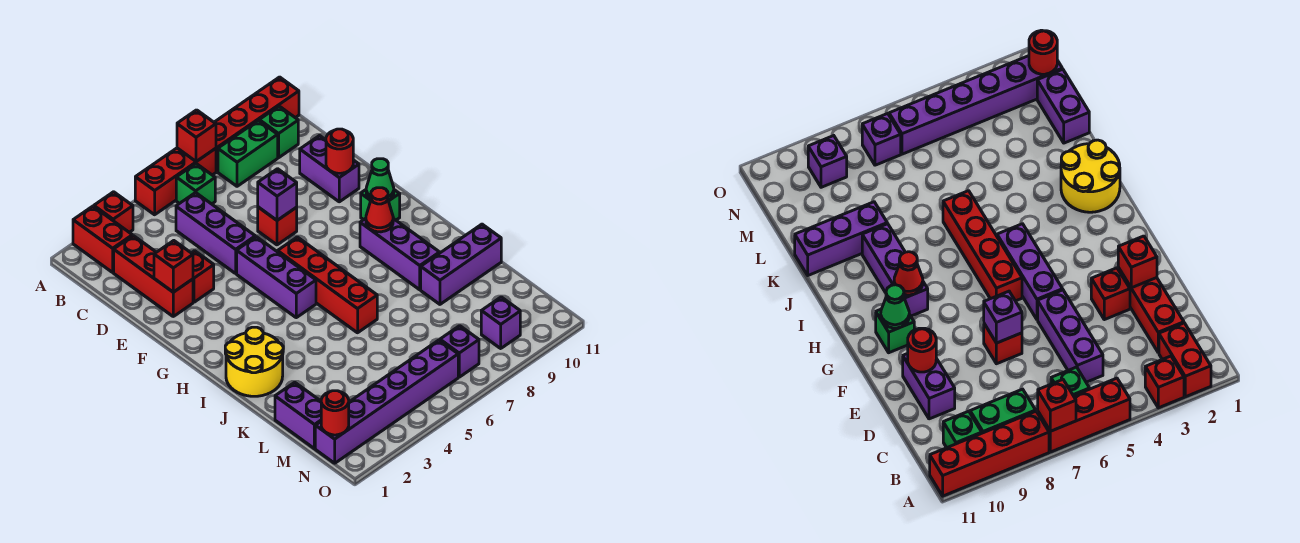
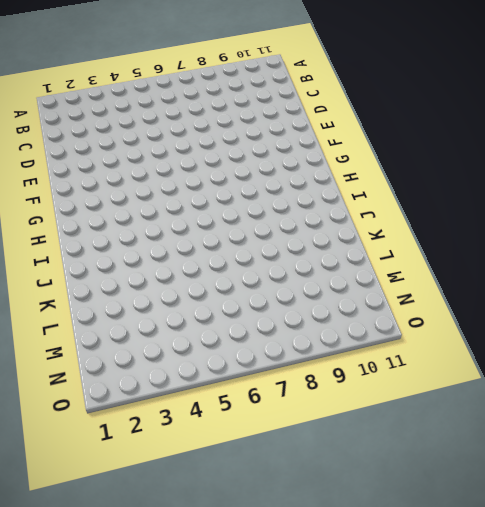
none -> red 1x2 brick [73,206,132,272]
none -> red 1x1 brick [94,192,133,232]
none -> red 1x3 brick [135,148,216,215]

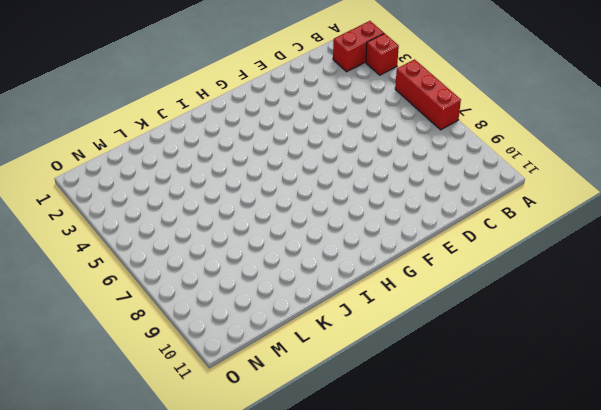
none -> red 1x4 brick [214,77,299,172]
none -> green 1x1 brick [176,164,215,204]
none -> green 1x2 brick [218,120,278,186]

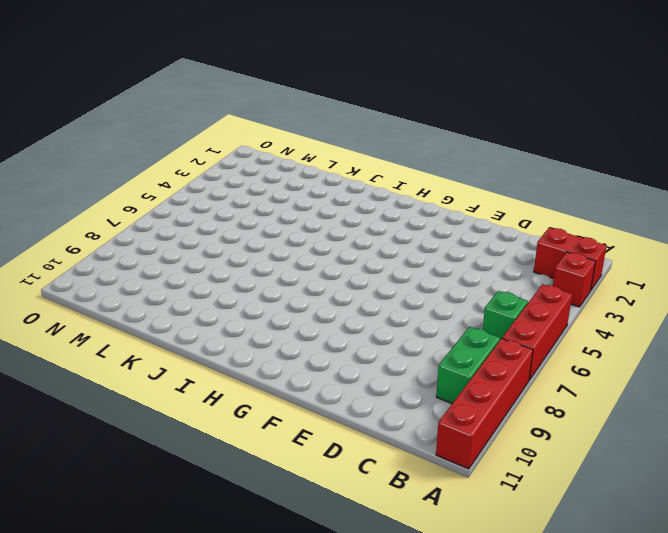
none -> green 1x1 brick [259,106,298,158]
none -> red 1x3 brick [114,236,193,316]
none -> purple 1x3 brick [176,192,255,273]

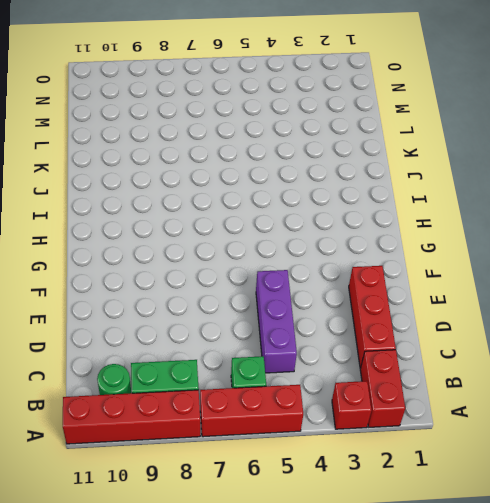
green 1x1 round brick [97,364,131,395] -> green 1x1 brick [259,106,298,158]
none -> purple 1x2 brick [300,136,359,202]
none -> red 1x1 brick [192,251,214,302]
none -> red 1x1 brick [258,207,297,245]

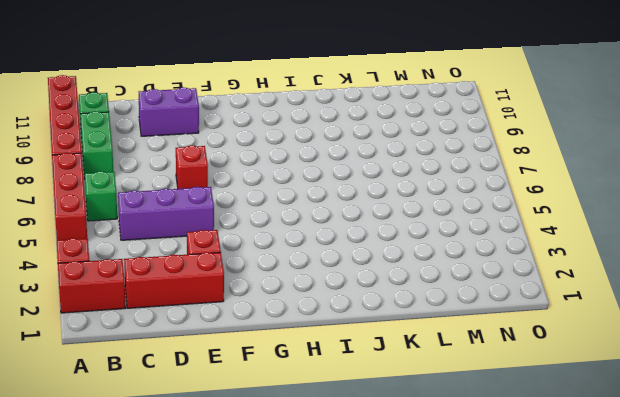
none -> purple 1x3 brick [237,237,316,318]
none -> red 1x4 brick [278,237,377,333]
none -> green 1x1 brick [361,190,400,220]

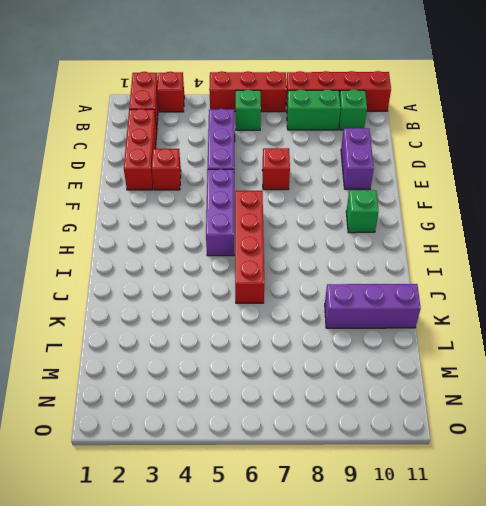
none -> purple 1x3 brick [360,218,440,290]
none -> yellow 2x2 round brick [225,327,283,396]
none -> purple 1x2 brick [275,382,321,449]

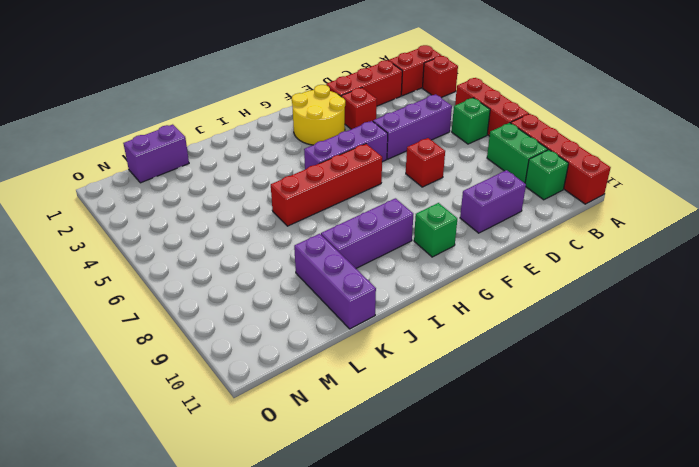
yellow 2x2 round brick [292,85,345,145] -> yellow 2x2 round brick moved to [225,327,283,396]
none -> purple 1x6 brick [315,340,458,463]
none -> purple 1x1 brick [440,326,479,377]
none -> purple 1x1 brick [481,297,520,348]

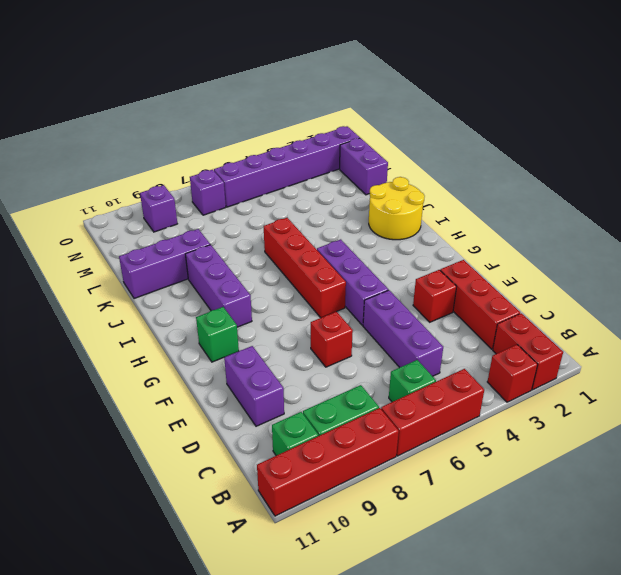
none -> red 1x1 brick [177,110,216,162]
none -> red 1x1 brick [154,241,193,292]
none -> purple 1x1 brick [258,169,297,220]

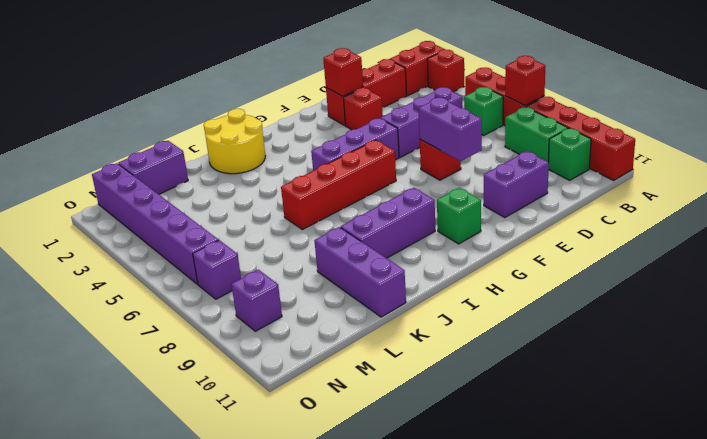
purple 1x2 brick [419,98,482,161] -> purple 1x1 brick [258,169,297,220]
none -> red 1x1 round brick [326,129,353,173]
none -> green 1x1 cone [366,159,394,201]
none -> red 1x1 cone [366,188,393,232]

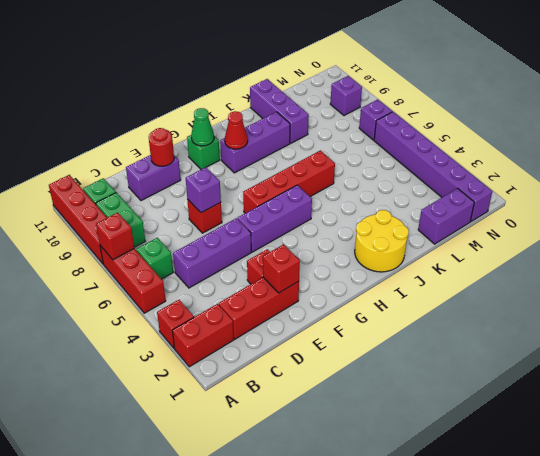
none -> red 1x1 round brick [321,391,349,435]

